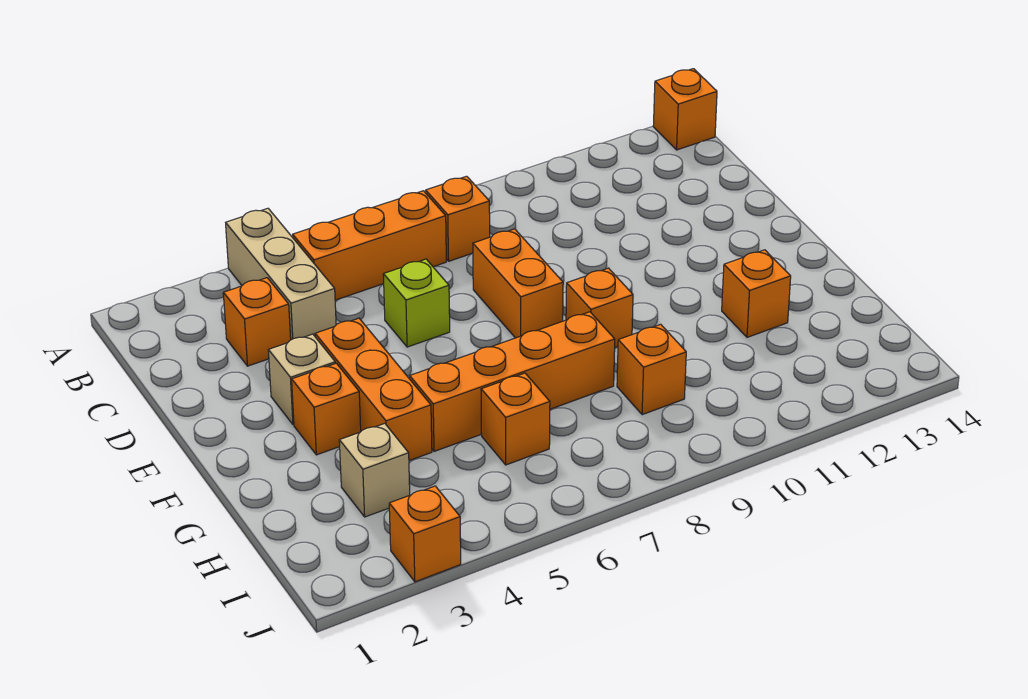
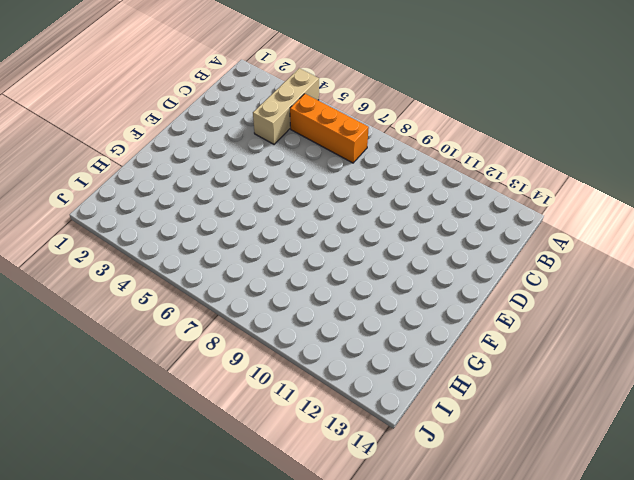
none -> orange 1x1 brick [653,69,717,150]
none -> orange 1x1 brick [426,176,490,261]
none -> orange 1x1 brick [223,278,291,366]

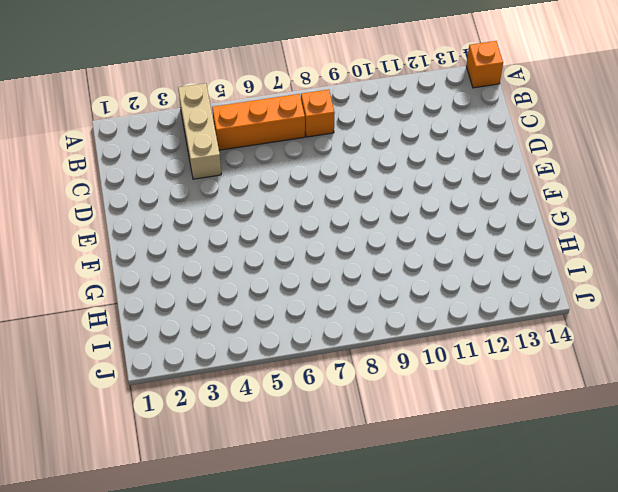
none -> orange 1x1 brick [223,278,291,366]
none -> lime 1x1 brick [383,259,450,347]
none -> orange 1x2 brick [473,229,563,338]

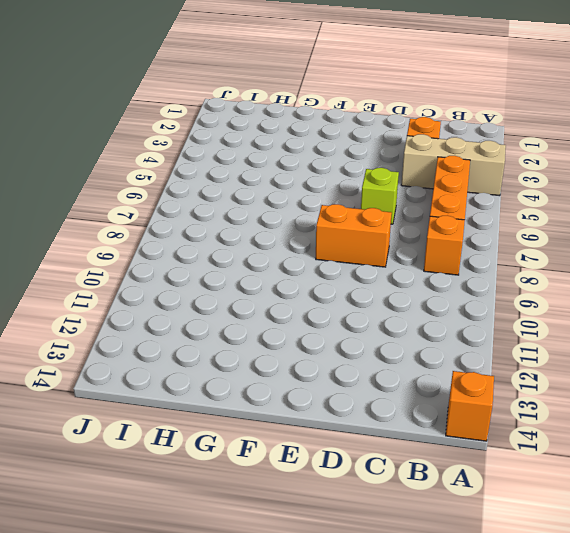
none -> tan 1x1 brick [268,334,335,425]
none -> orange 1x3 brick [315,318,432,461]
none -> orange 1x1 brick [292,363,361,455]

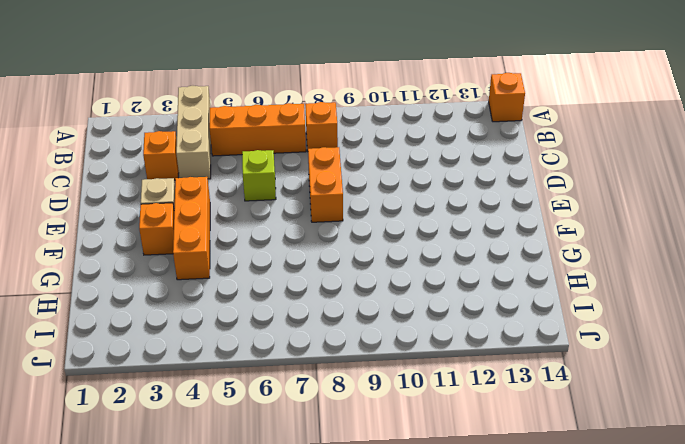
none -> orange 1x1 brick [566,268,633,347]
none -> orange 1x4 brick [410,312,615,451]
none -> orange 1x1 brick [722,250,791,337]

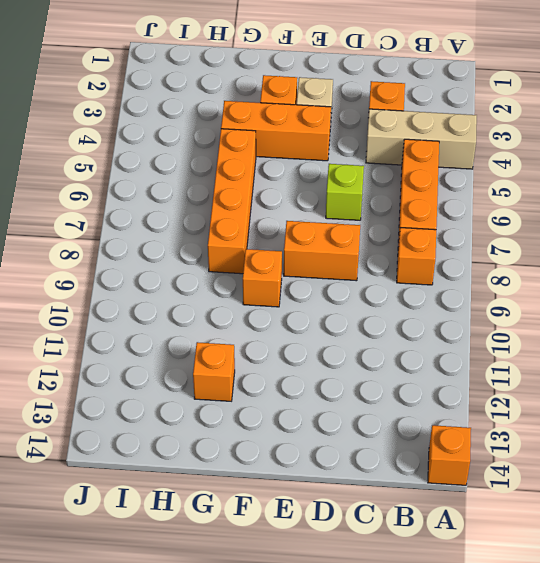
none -> tan 1x1 brick [339,423,410,517]
none -> orange 1x1 brick [481,373,550,465]
none -> orange 1x1 brick [617,324,686,415]

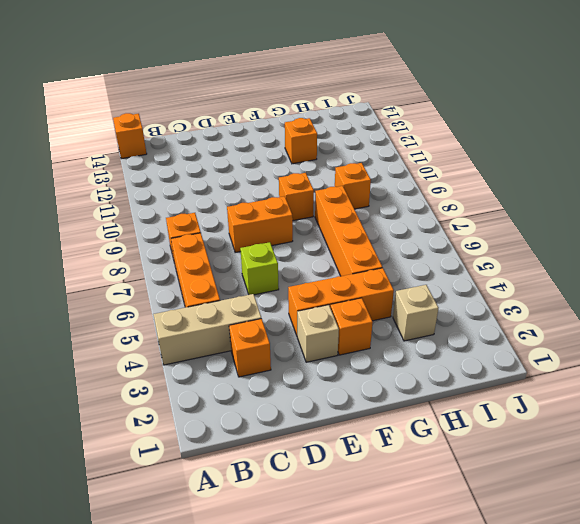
none -> orange 1x1 brick [481,373,550,465]
none -> orange 1x1 brick [389,486,461,582]

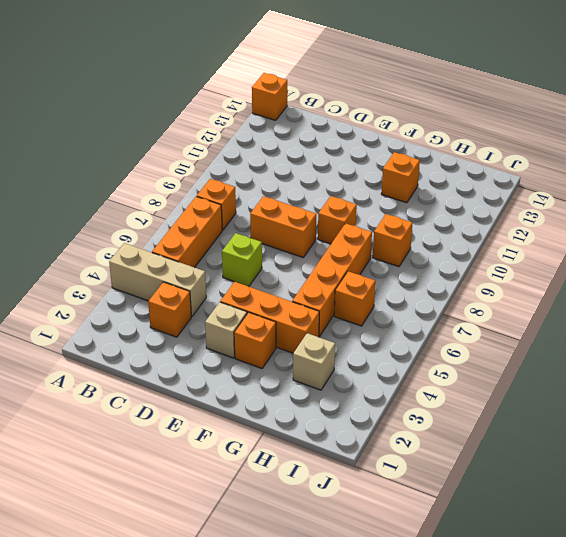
none -> orange 1x1 brick [389,486,461,582]

